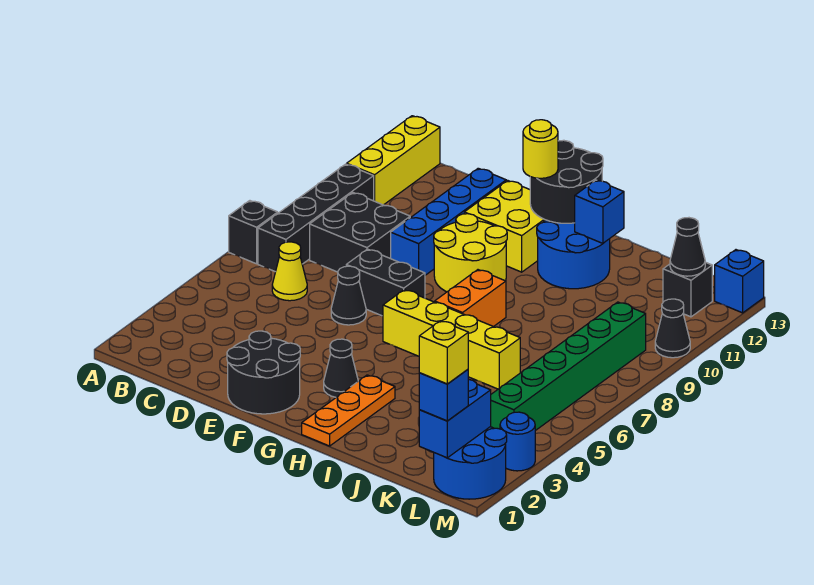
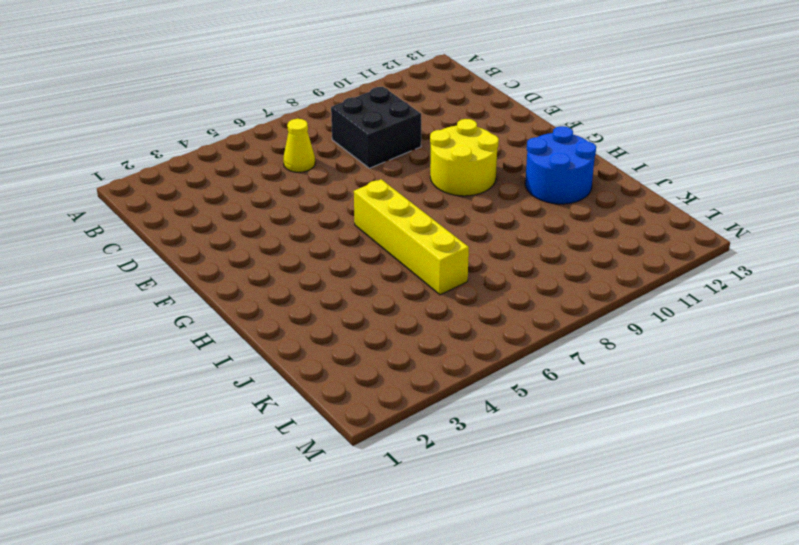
none -> black 1x1 brick [229,201,278,264]
none -> black 1x4 brick [258,164,374,272]
none -> yellow 1x3 brick [347,116,440,205]

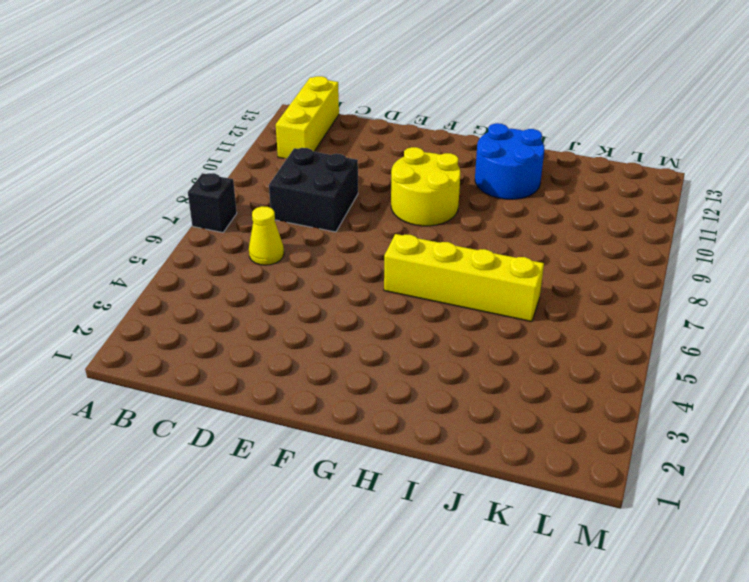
none -> black 1x4 brick [258,164,374,272]
none -> black 2x2 round brick [227,331,300,414]
none -> black 1x1 cone [331,266,366,325]

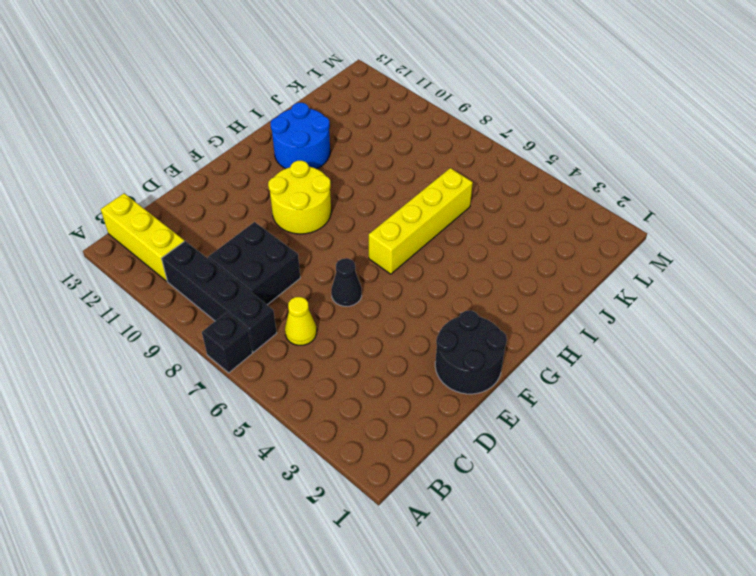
none -> black 1x2 brick [346,249,425,316]
none -> blue 1x4 brick [391,168,506,275]
none -> yellow 2x2 brick [464,180,545,272]

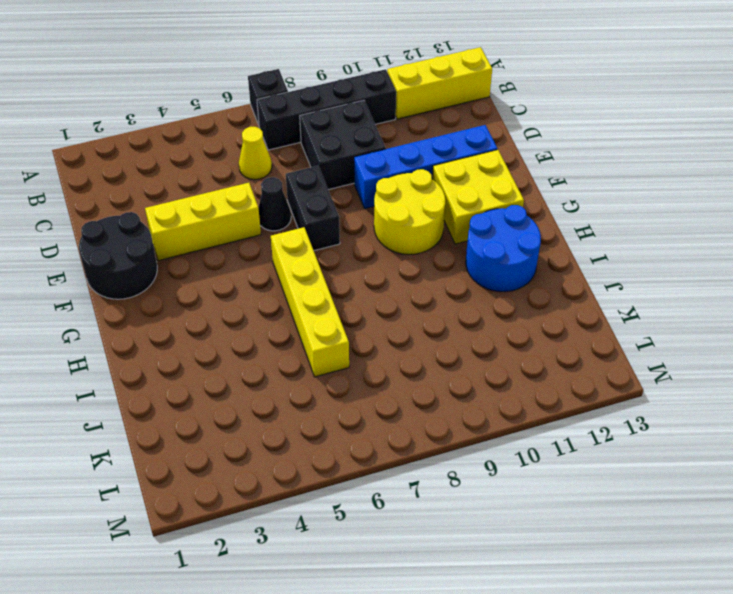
yellow 1x3 brick [145,183,261,261] -> none
none -> black 1x1 cone [324,339,358,397]
none -> orange 1x3 plate [302,375,395,446]
none -> orange 1x2 brick [435,270,506,327]

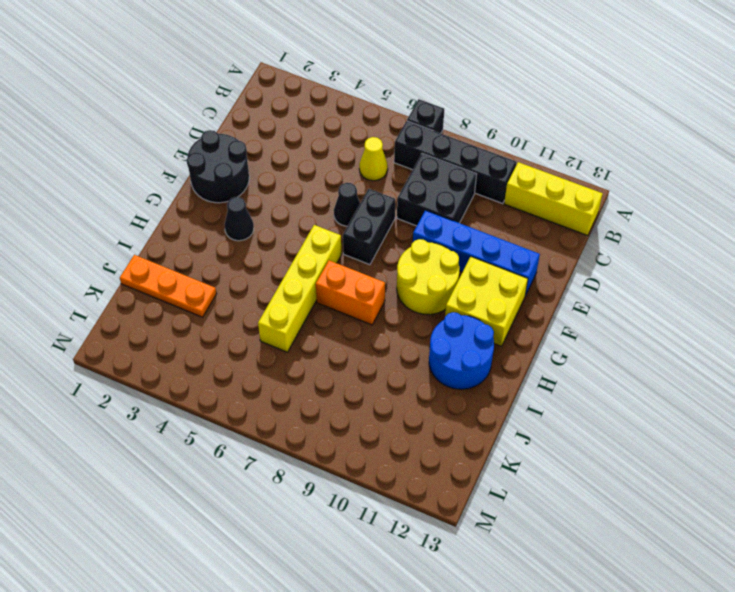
orange 1x3 plate [120,255,217,317] -> orange 1x3 plate moved to [302,375,395,446]
none -> blue 2x2 round brick [434,427,507,499]
none -> green 1x6 brick [491,302,646,431]
none -> black 1x1 brick [663,262,712,317]

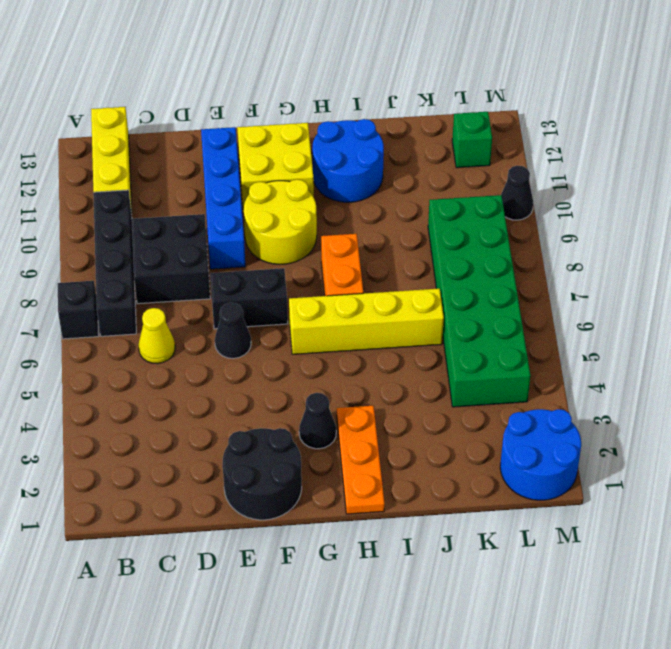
green 2x6 brick [428,195,530,407] -> green 1x6 brick [491,302,646,431]
green 1x1 brick [452,112,492,168] -> black 1x1 brick [663,262,712,317]
none -> blue 1x1 round brick [500,412,535,471]
none -> blue 1x1 brick [715,250,764,313]
none -> black 2x2 round brick [530,140,603,223]

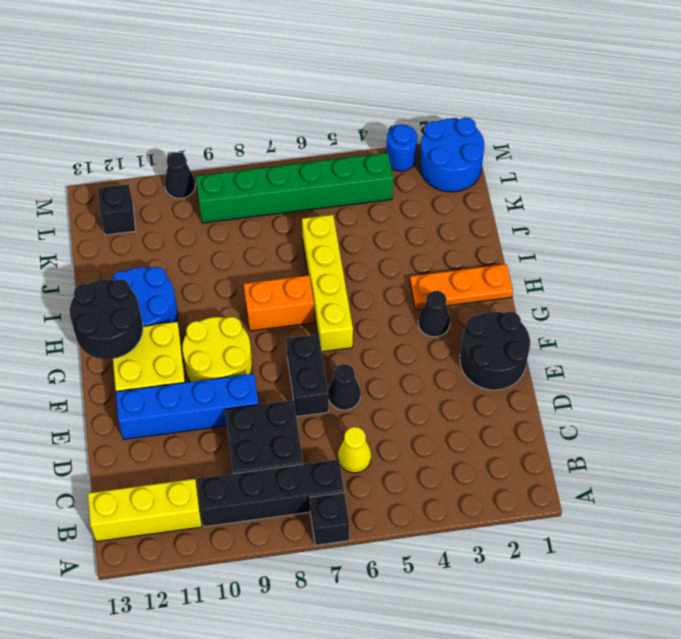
none -> blue 1x1 brick [715,250,764,313]
none -> blue 1x1 brick [575,180,624,243]
none -> blue 1x2 brick [419,379,491,458]

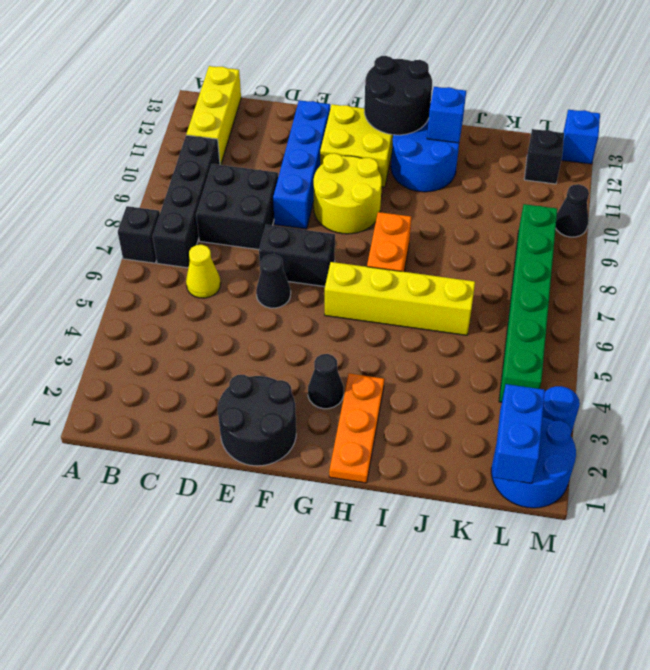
none -> black 1x1 cone [670,218,705,276]
none -> yellow 1x1 round brick [523,120,558,178]
none -> blue 1x1 brick [419,370,468,421]

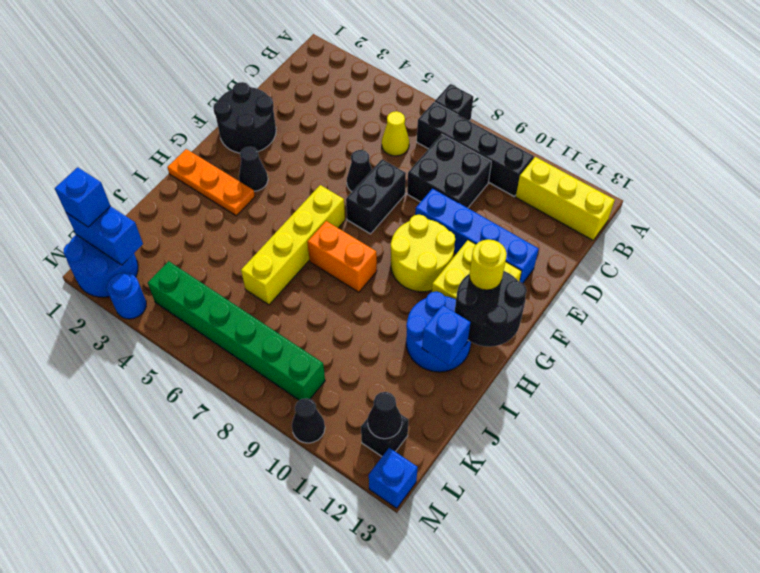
none -> yellow 1x1 brick [419,321,468,384]

